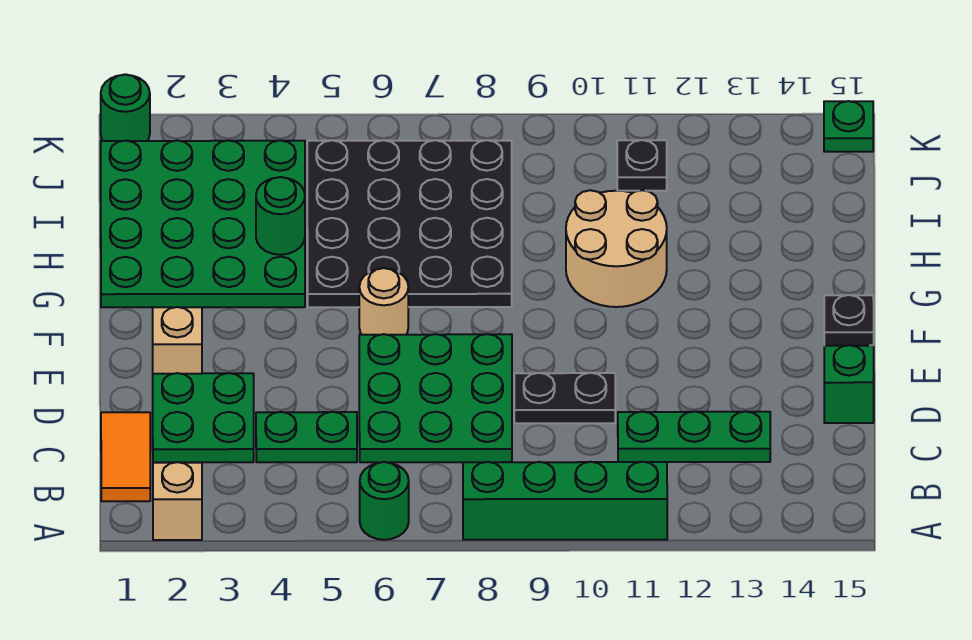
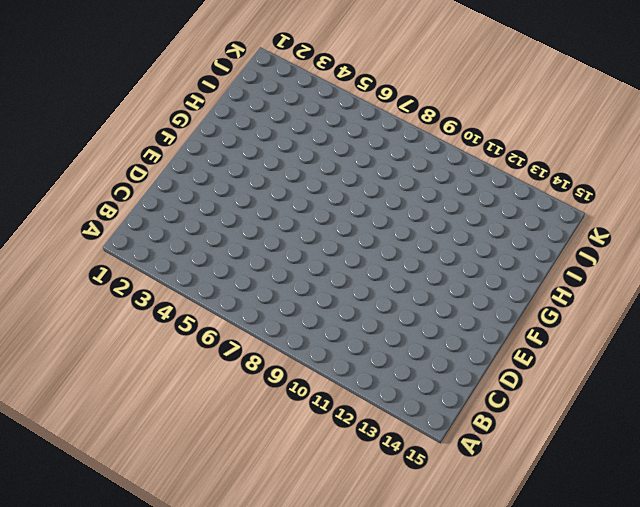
none -> tan 1x1 brick [153,462,202,540]
none -> green 1x1 round brick [360,462,409,540]
none -> green 1x4 brick [463,462,667,540]

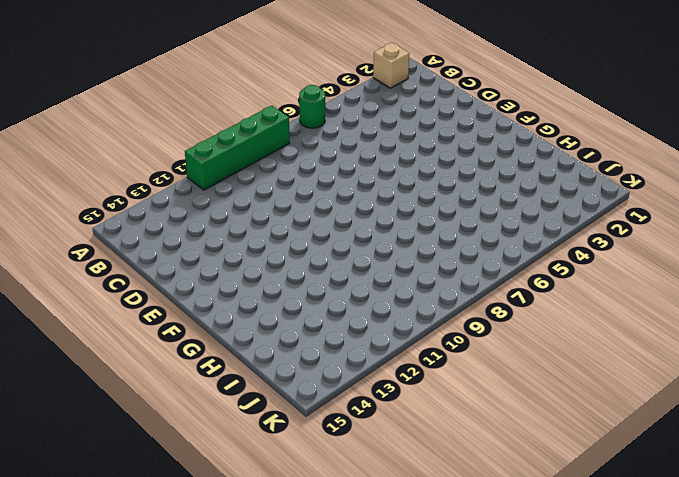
none -> orange 1x2 tile [101,412,150,501]
none -> green 2x2 plate [153,373,254,462]
none -> green 1x2 plate [256,412,357,462]

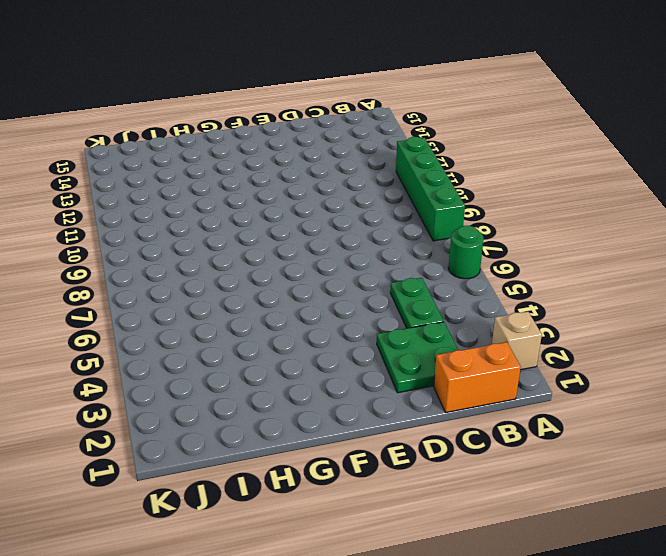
orange 1x2 brick [434,342,521,412] -> orange 1x2 tile [101,412,150,501]
none -> green 3x3 plate [359,334,512,462]
none -> green 1x3 plate [618,411,770,462]
none -> black 1x2 plate [514,373,615,423]

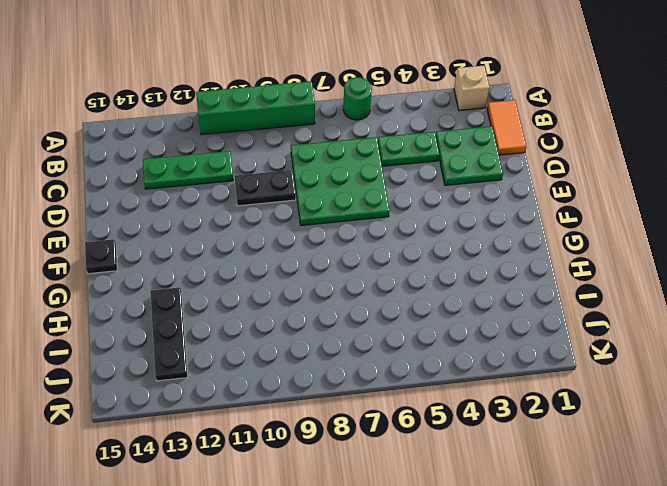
black 1x3 plate [150,287,188,381] -> none
none -> green 1x1 brick [824,345,874,423]
none -> tan 1x1 brick [153,307,202,374]
none -> tan 1x1 round brick [359,268,408,335]

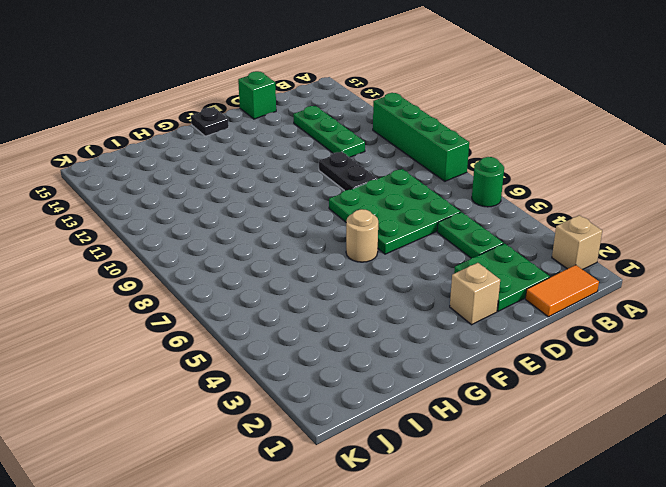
none -> green 4x4 plate [101,140,305,307]
none -> black 4x4 plate [307,140,512,307]
none -> tan 2x2 round brick [566,190,667,307]

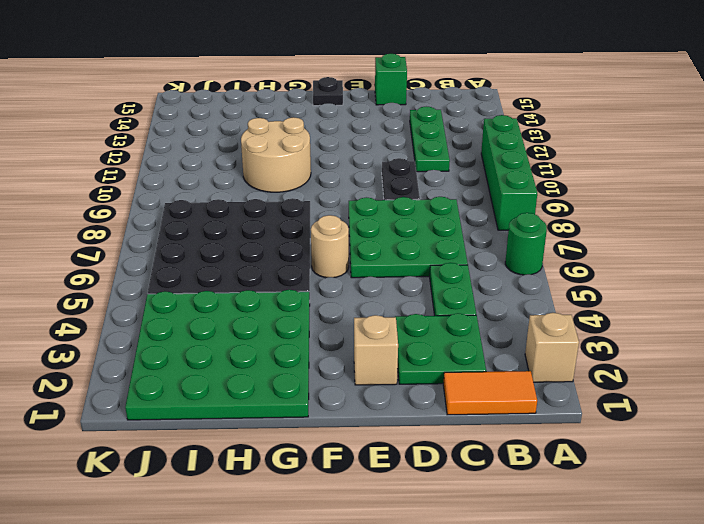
none -> black 1x1 plate [617,140,667,191]
none -> green 1x1 round brick [101,74,150,141]
none -> green 1x1 plate [824,101,873,152]

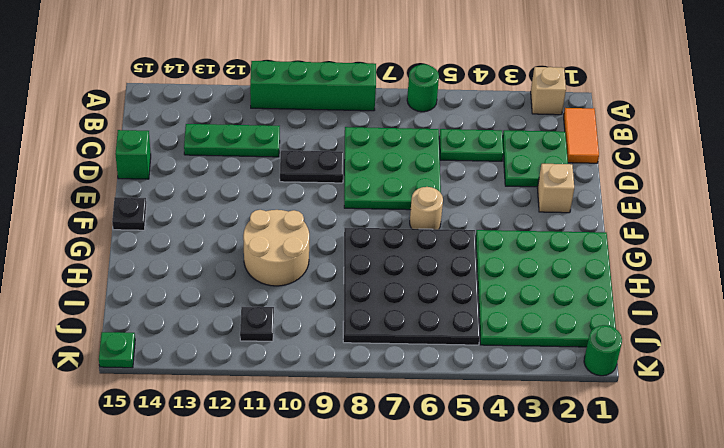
none -> green 1x1 round brick [256,177,305,255]

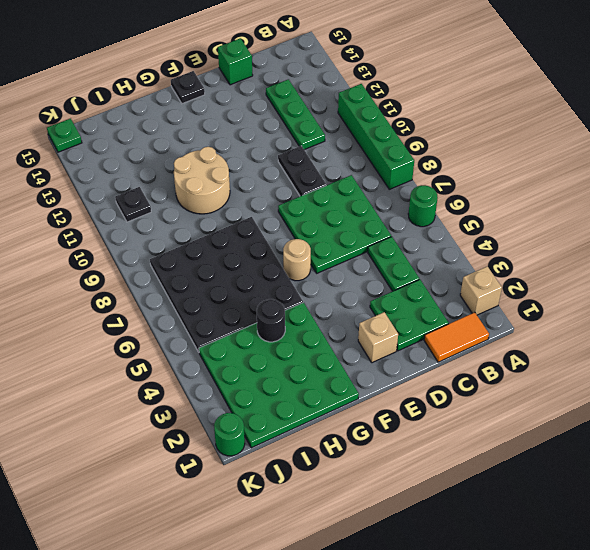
black 1x1 round brick [257,299,285,342] -> green 1x1 round brick [256,177,305,255]

